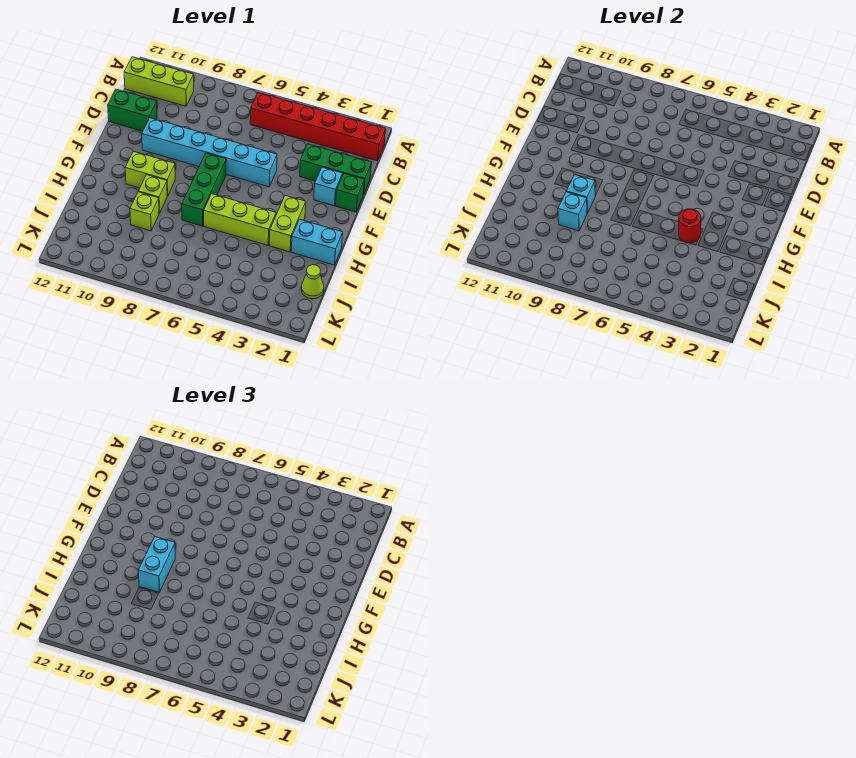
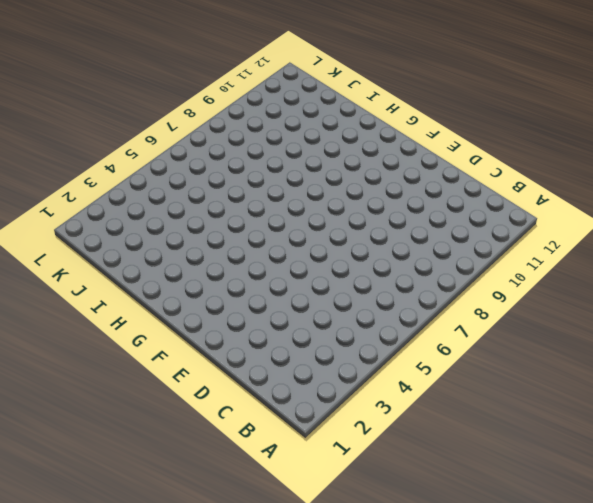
none -> red 1x6 brick [250,92,386,161]
none -> lime 1x3 brick [124,57,194,106]
none -> green 1x3 brick [300,144,372,195]

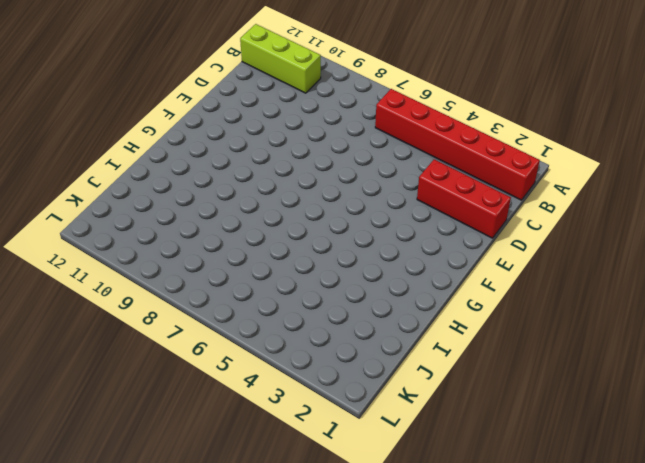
red 1x3 brick [417,159,511,238] -> green 1x3 brick [300,144,372,195]
none -> green 1x2 brick [108,89,157,131]
none -> green 1x1 brick [336,174,364,212]
none -> cyan 1x1 brick [314,167,343,206]

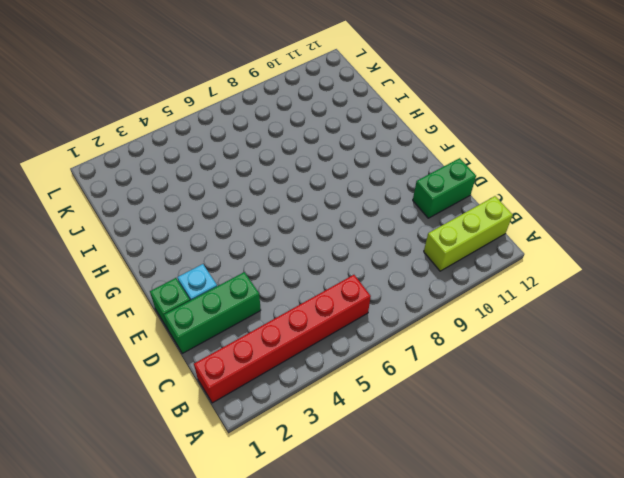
none -> cyan 1x6 brick [142,118,277,187]
none -> green 1x3 brick [182,153,226,226]
none -> lime 1x2 brick [269,195,306,252]

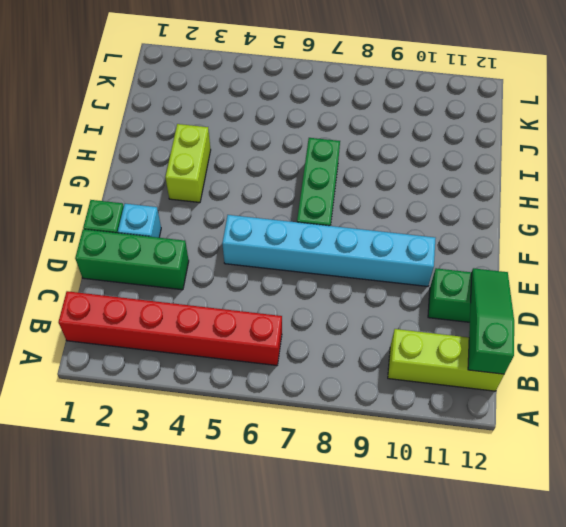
green 1x3 slope [468,268,514,374] -> none
none -> lime 1x2 brick [125,151,175,196]
none -> cyan 1x2 brick [291,219,343,265]
none -> lime 1x3 brick [204,194,276,245]

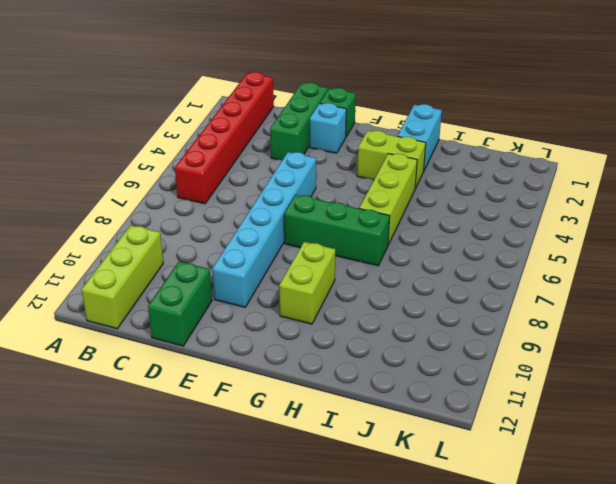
none -> lime 1x1 brick [138,175,167,213]
none -> lime 1x1 brick [130,192,159,231]
none -> lime 1x1 cone [301,265,324,299]

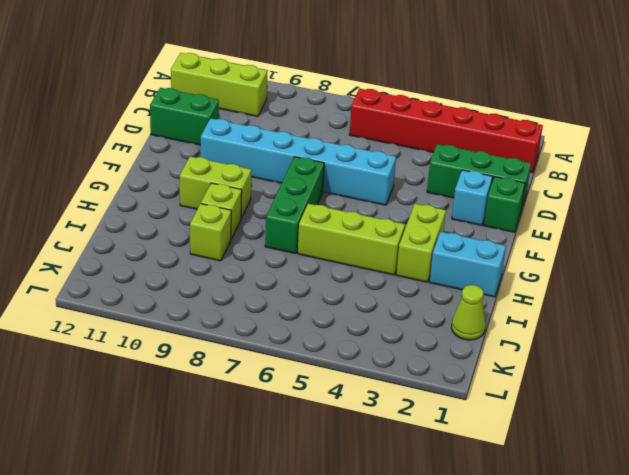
none -> red 1x1 round brick [679,209,701,243]
none -> cyan 1x1 brick [566,175,596,213]
none -> cyan 1x1 brick [558,192,587,231]

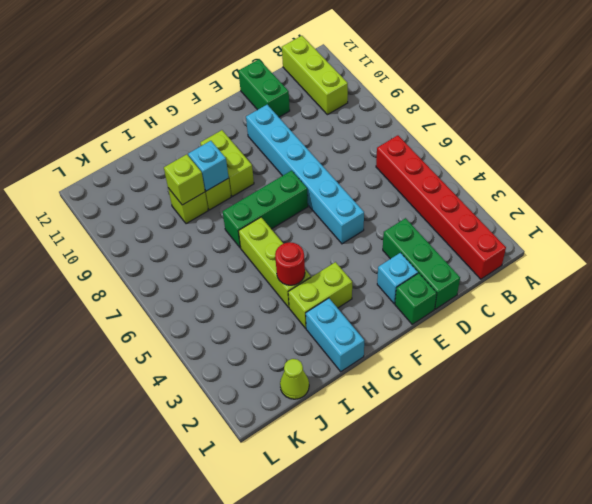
lime 1x1 brick [164,154,205,205] -> cyan 1x1 brick [558,192,587,231]
none -> cyan 1x2 brick [138,537,175,592]

